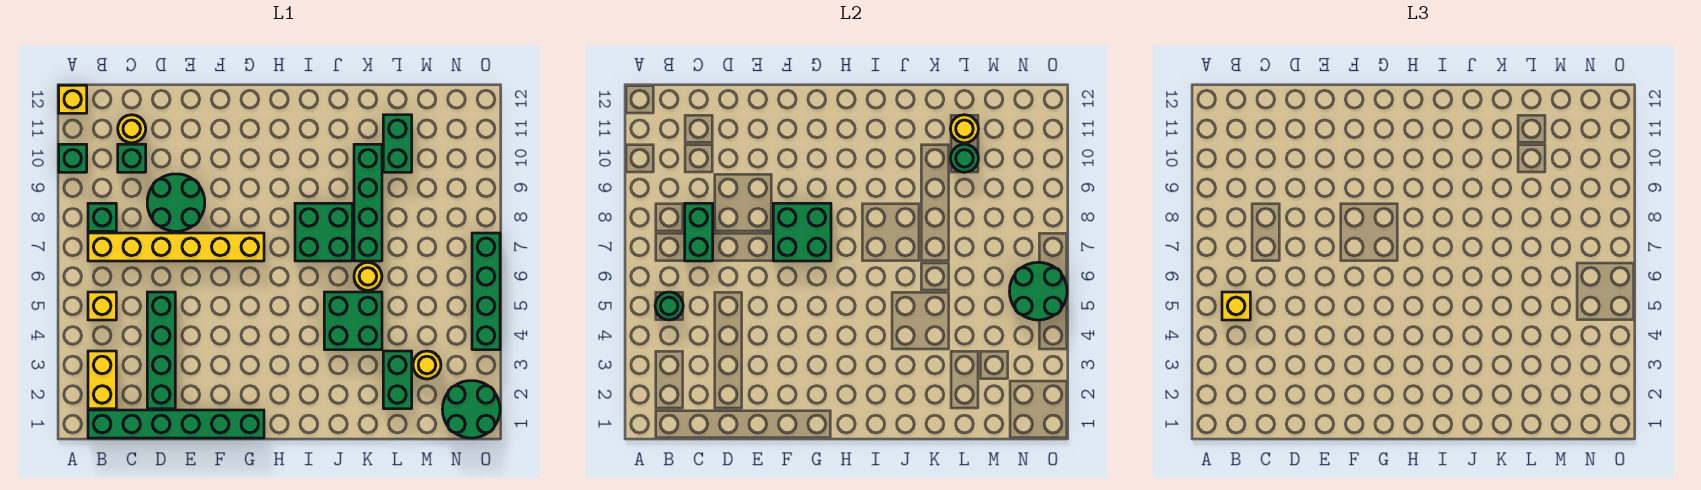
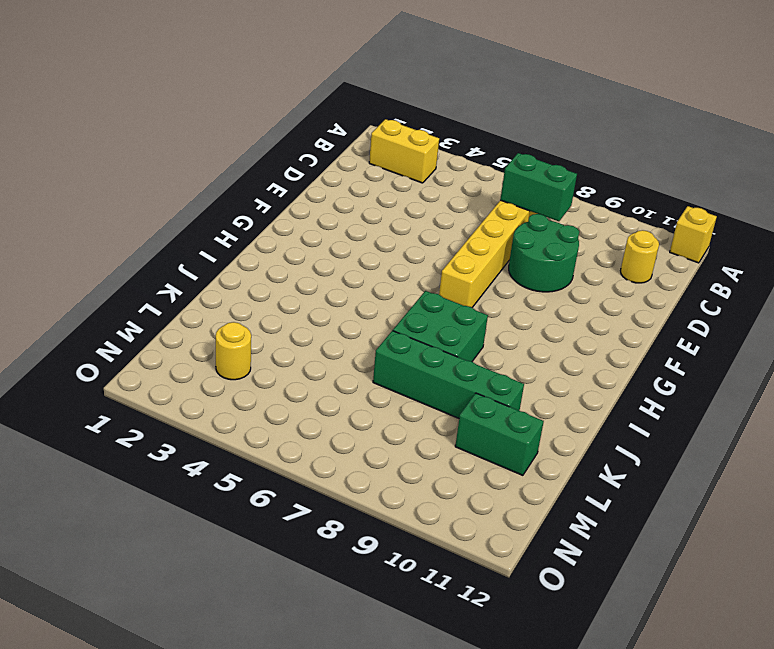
none -> green 1x1 brick [59,144,87,172]
none -> green 1x6 brick [88,410,264,438]
none -> yellow 1x1 brick [88,292,116,320]

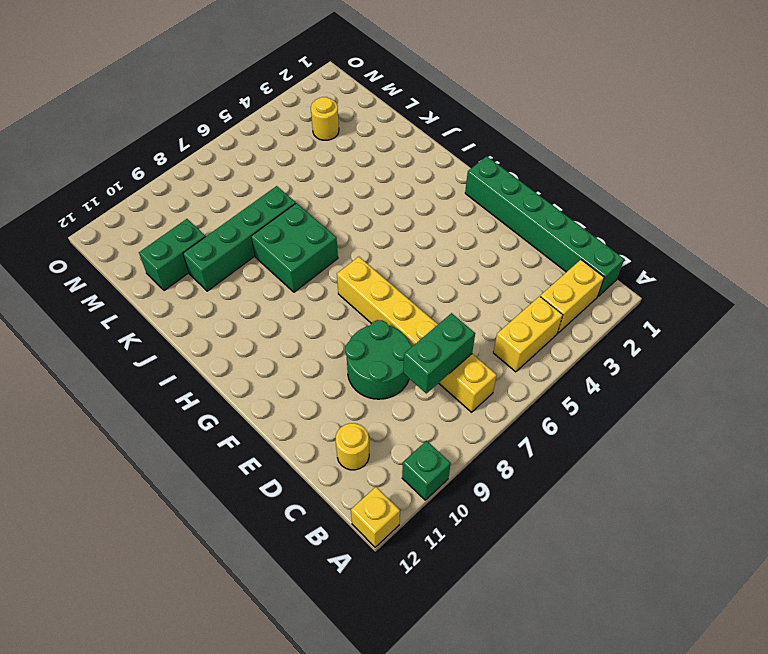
yellow 1x2 brick [493,296,563,372] -> yellow 1x1 brick [88,292,116,320]
none -> green 1x1 brick [88,203,116,231]
none -> green 1x1 brick [118,144,146,172]
none -> green 1x4 brick [147,292,175,409]

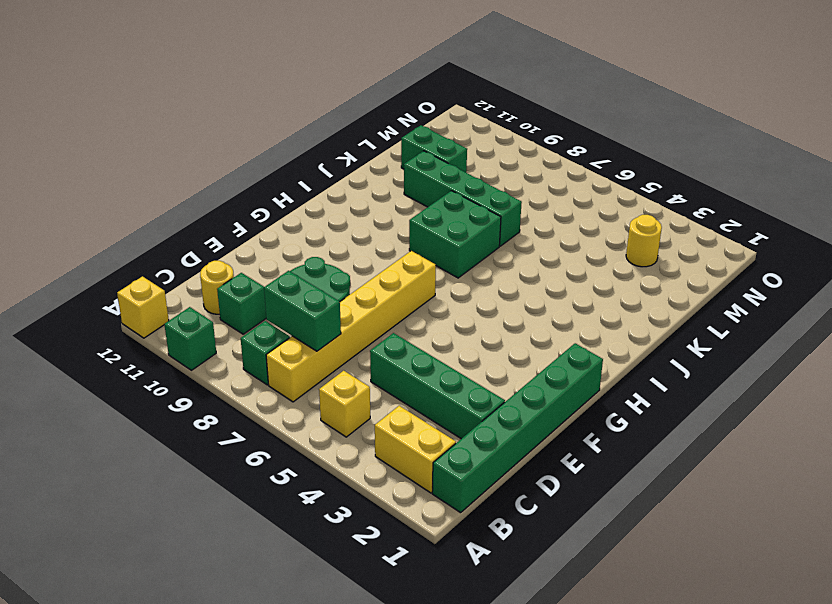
none -> green 2x2 brick [324,292,382,350]
none -> yellow 1x1 round brick [354,262,382,290]
none -> green 1x2 brick [383,351,412,409]

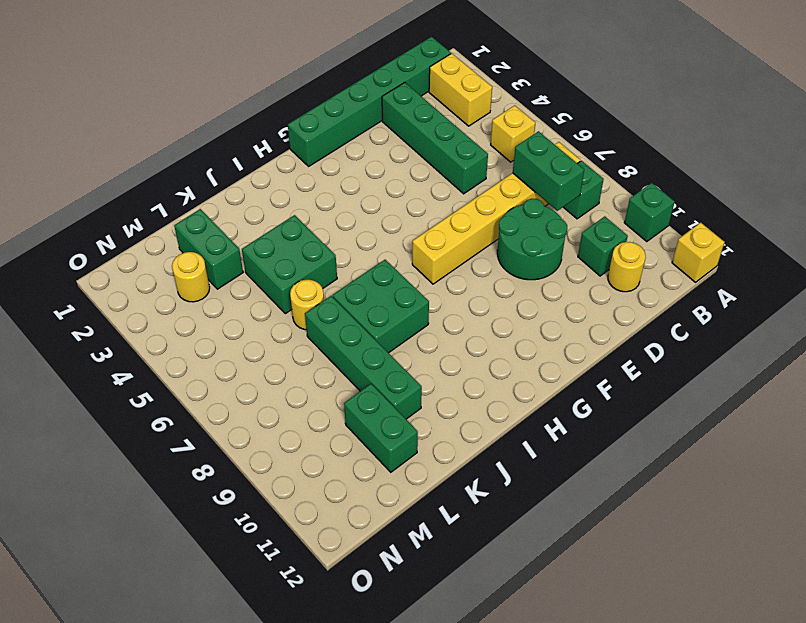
none -> green 2x2 round brick [442,381,500,438]
none -> green 1x4 brick [472,233,500,350]
none -> green 1x1 round brick [655,292,683,320]

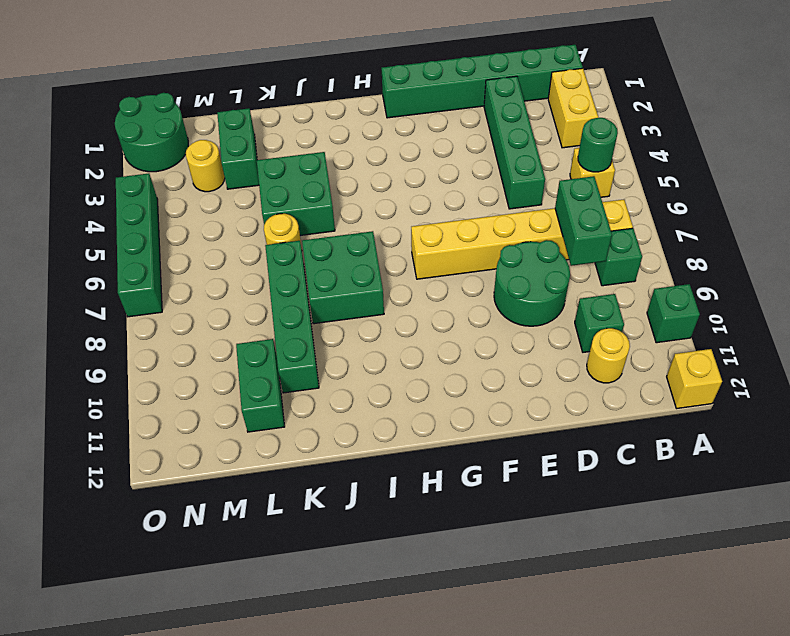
none -> green 2x2 brick [773,203,831,261]
none -> green 1x1 round brick [950,144,978,172]
none -> yellow 1x1 round brick [950,115,978,143]

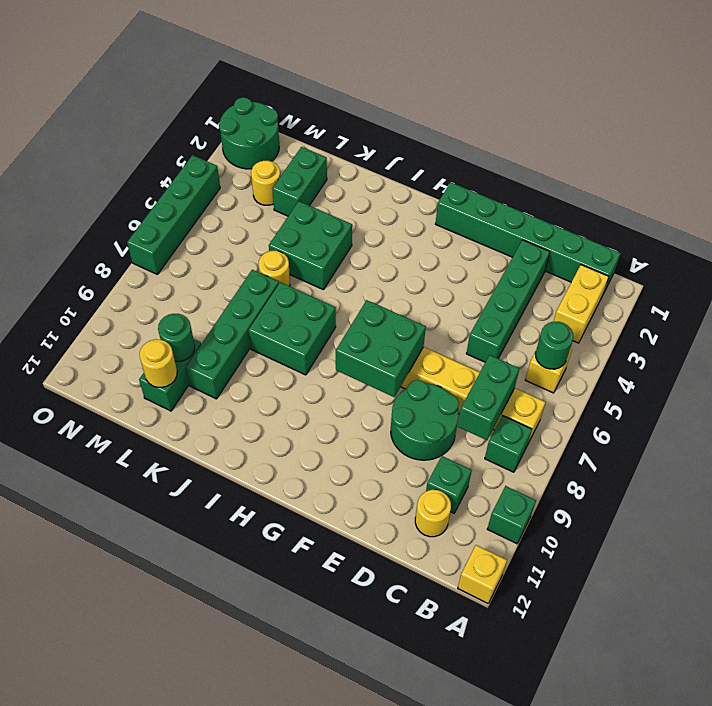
none -> green 2x2 round brick [1009,262,1067,320]
none -> yellow 1x1 brick [1222,292,1250,320]

